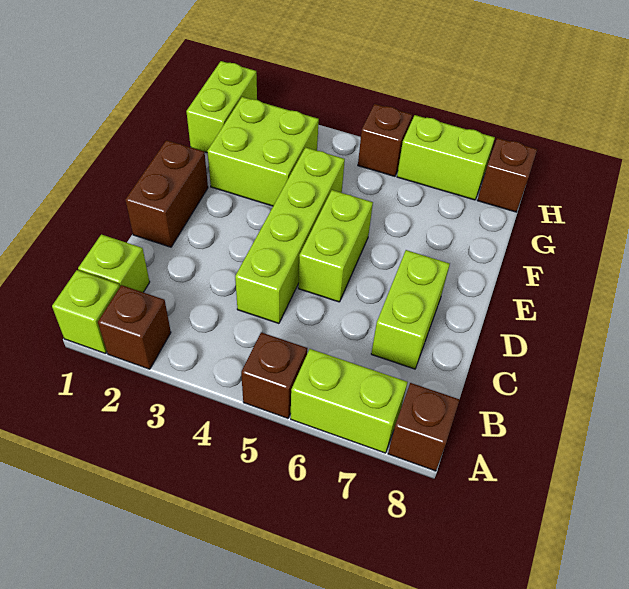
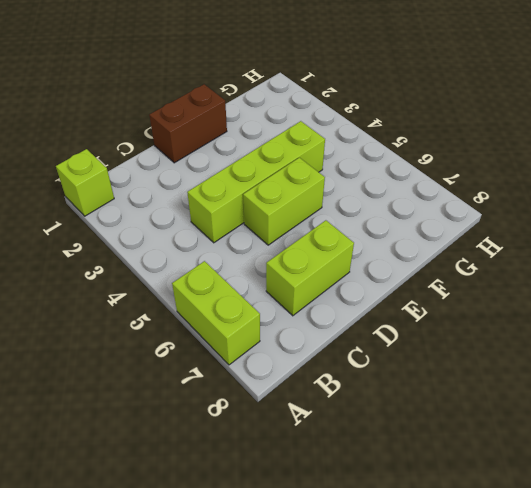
none -> brown 1x1 brick [98,285,171,369]
none -> brown 1x1 brick [241,332,307,418]
none -> brown 1x1 brick [388,383,460,471]

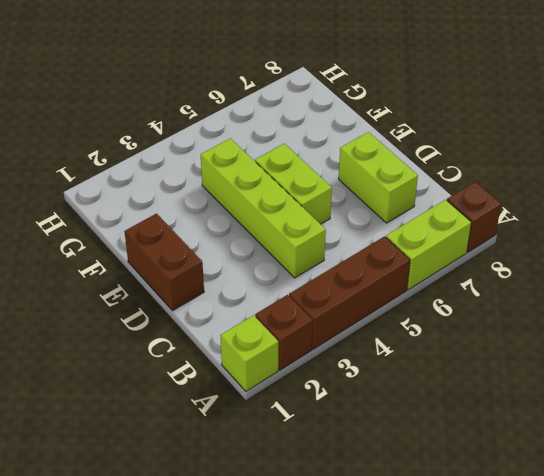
brown 1x3 brick [289,236,410,349] -> brown 1x1 brick [241,332,307,418]
none -> lime 1x1 brick [78,234,150,292]
none -> lime 2x2 brick [207,97,319,206]
none -> lime 1x2 brick [186,61,257,152]

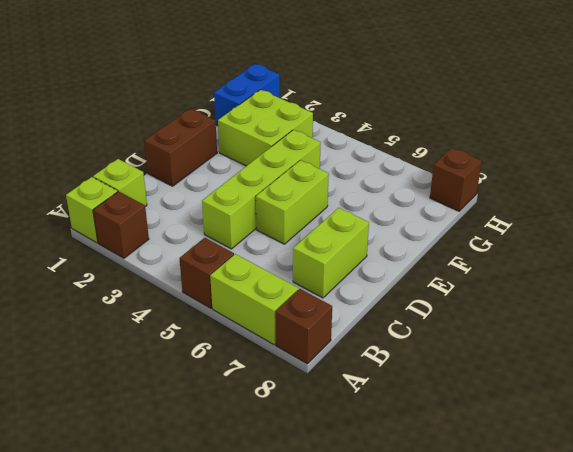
blue 1x2 brick [214,64,280,126] -> lime 1x2 brick [186,61,257,152]
none -> brown 1x1 brick [358,104,412,176]
none -> lime 1x2 brick [397,115,495,200]

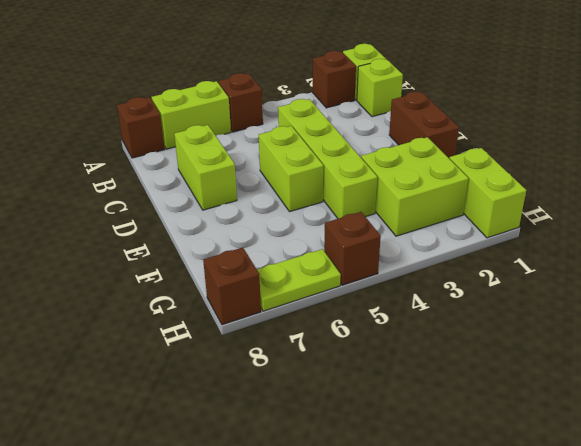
lime 1x2 plate [257,249,341,311] -> lime 1x2 brick [397,115,495,200]

